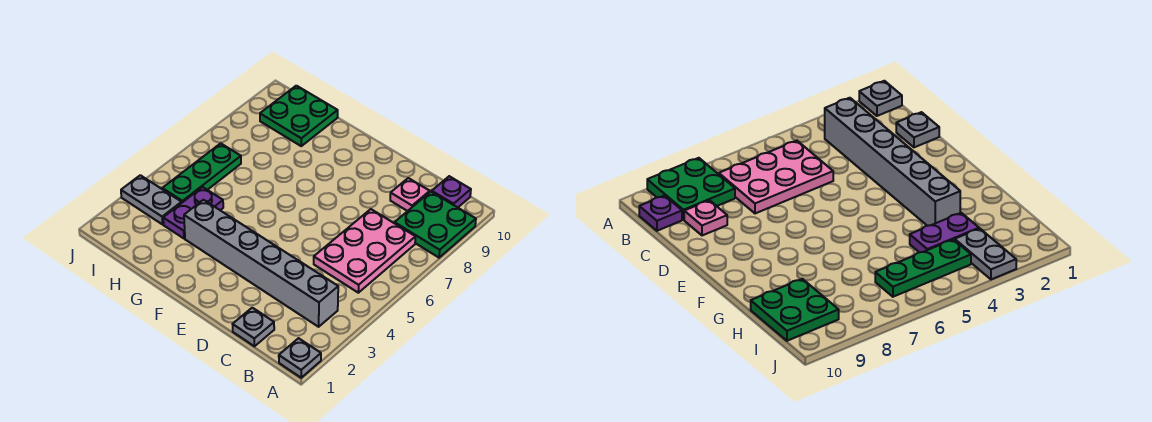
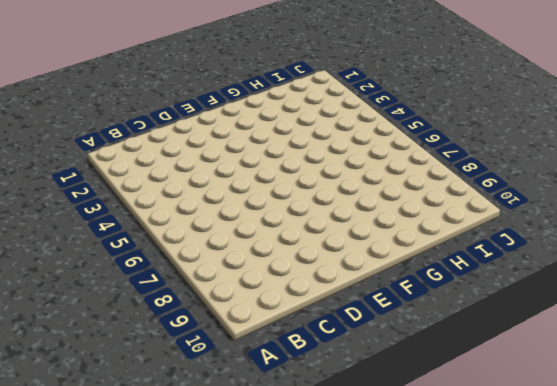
none -> grey 1x1 plate [279,338,321,378]
none -> green 2x2 plate [394,192,476,258]

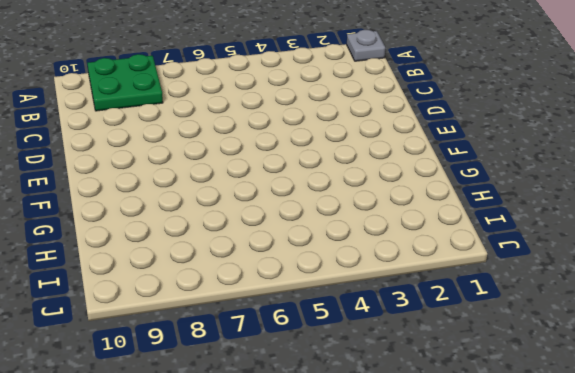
none -> grey 1x6 brick [184,200,338,327]
none -> pink 2x3 plate [314,209,415,293]

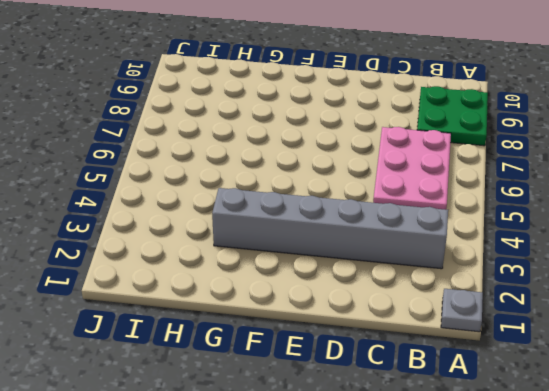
none -> purple 1x1 plate [432,176,471,207]
none -> grey 1x1 plate [233,308,274,346]

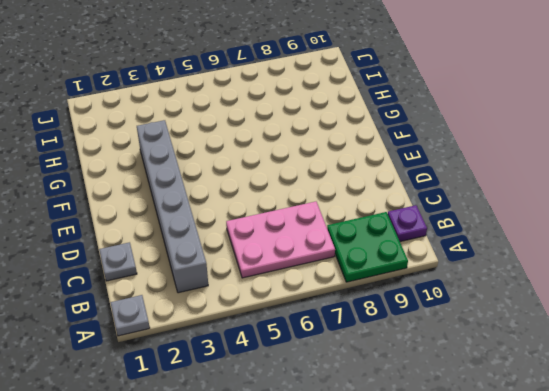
none -> pink 1x1 plate [390,178,430,211]
none -> purple 1x2 plate [163,187,223,239]

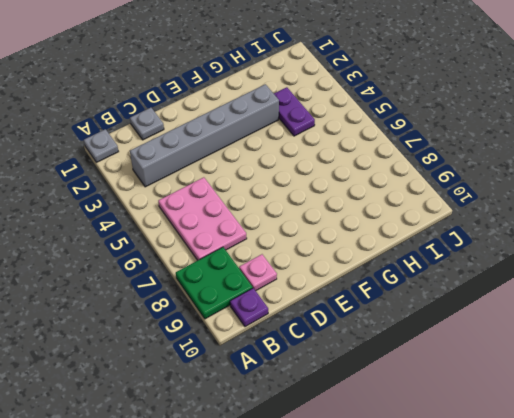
none -> green 2x2 plate [260,86,338,146]
none -> grey 1x2 plate [121,175,182,224]

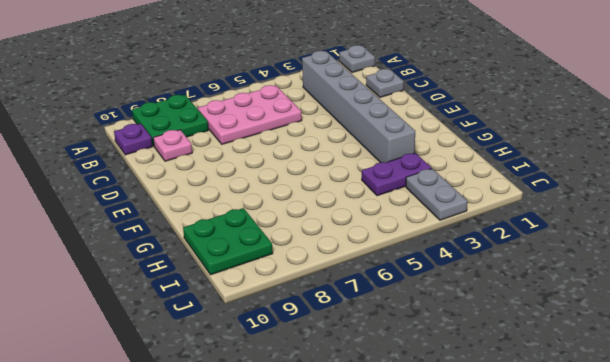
none -> green 1x3 plate [162,143,241,202]

